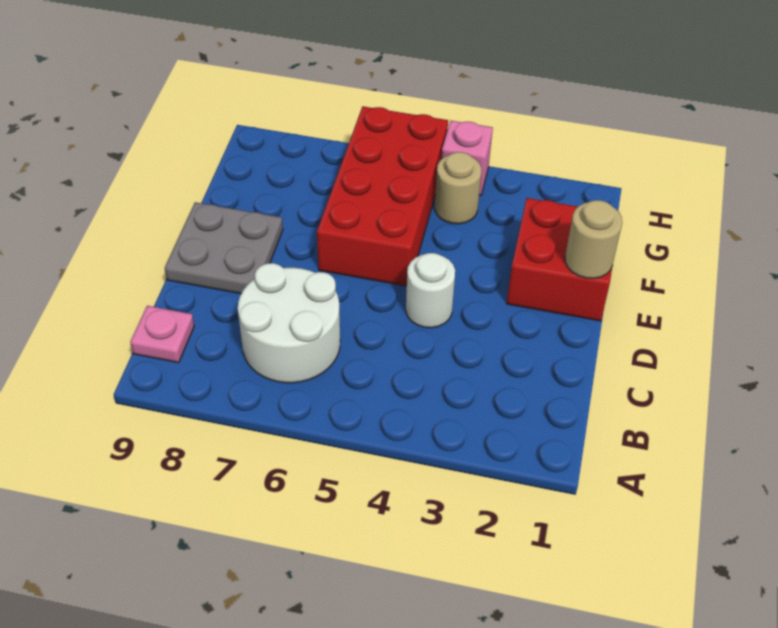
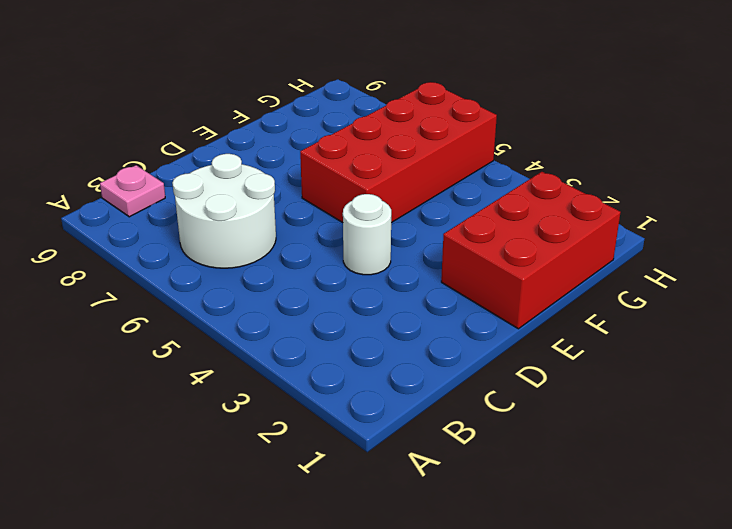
red 2x3 brick [441,172,621,329] -> red 2x2 brick [507,198,612,321]
none -> grey 2x2 plate [165,202,283,294]
none -> tan 1x1 round brick [435,152,481,224]

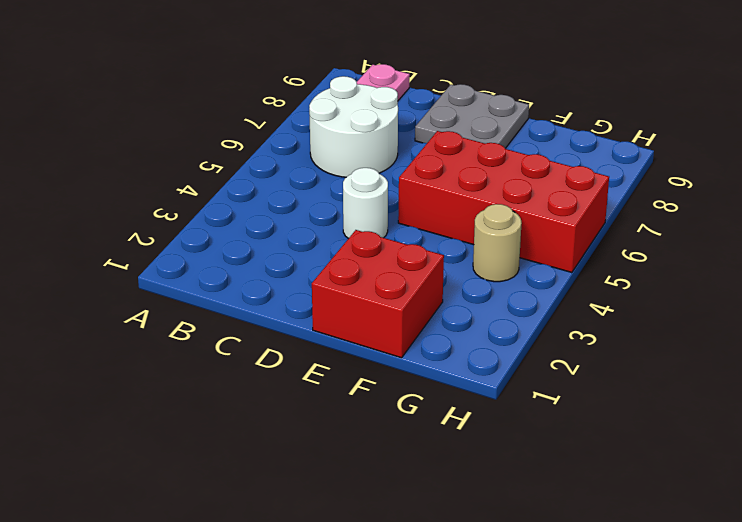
none -> pink 1x1 brick [441,121,493,195]
none -> tan 1x1 round brick [565,200,622,279]

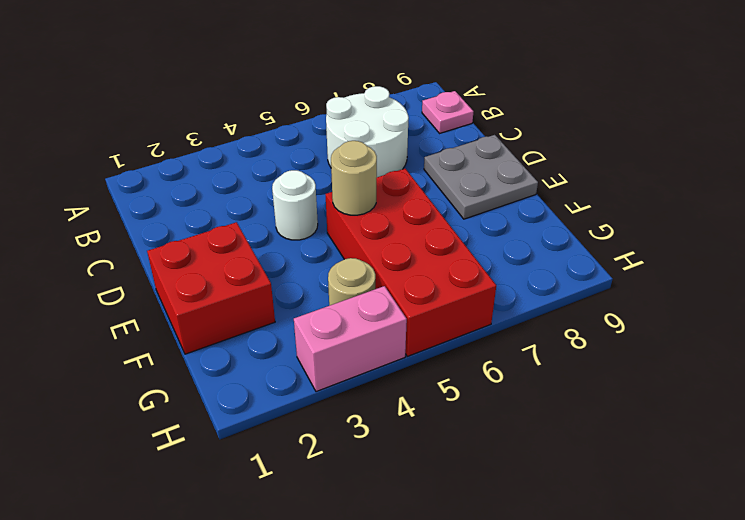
tan 1x1 round brick [331,141,377,215] -> tan 1x1 round brick moved to [565,200,622,279]
pink 1x2 brick [294,286,407,392] -> pink 1x1 brick [441,121,493,195]

